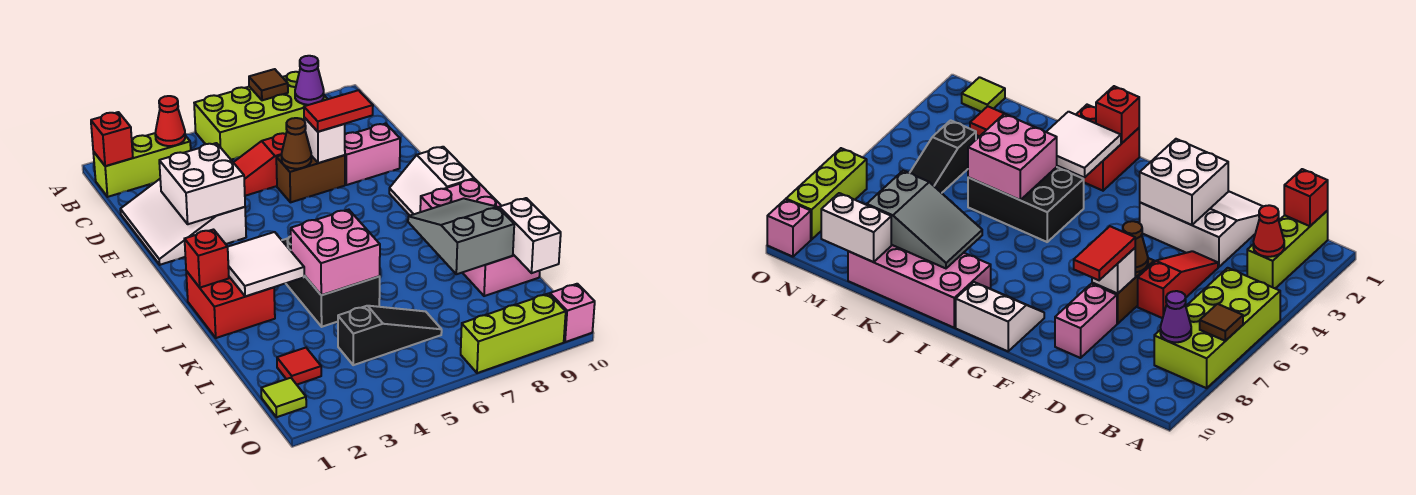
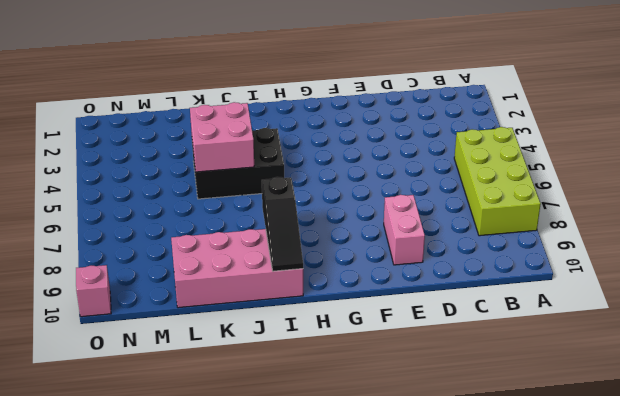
black 1x3 slope [262,177,303,271] -> black 1x3 slope moved to [338,306,442,365]
none -> lime 1x3 brick [93,133,191,197]
none -> white 3x3 slope [120,179,246,265]
none -> red 1x3 slope [233,133,286,196]

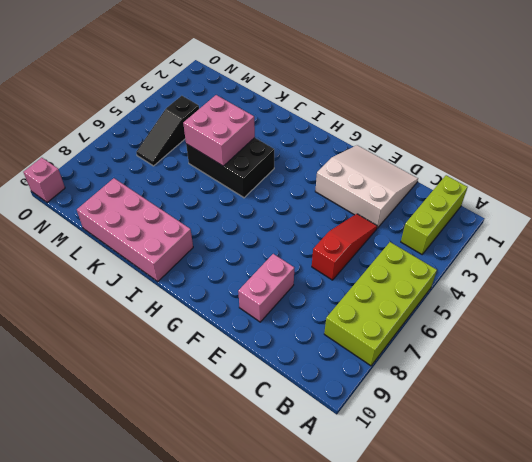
none -> brown 1x2 brick [276,155,345,202]
none -> white 2x2 slope [389,147,474,215]
none -> red 2x2 brick [186,271,275,338]

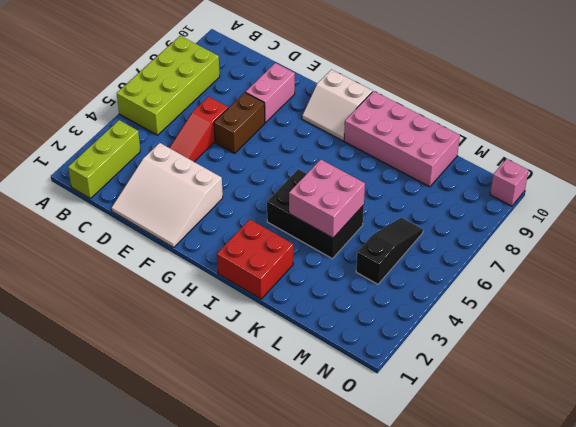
none -> red 1x1 tile [277,348,321,385]
none -> lime 1x1 tile [261,378,306,417]
none -> lime 1x3 brick [461,294,566,373]

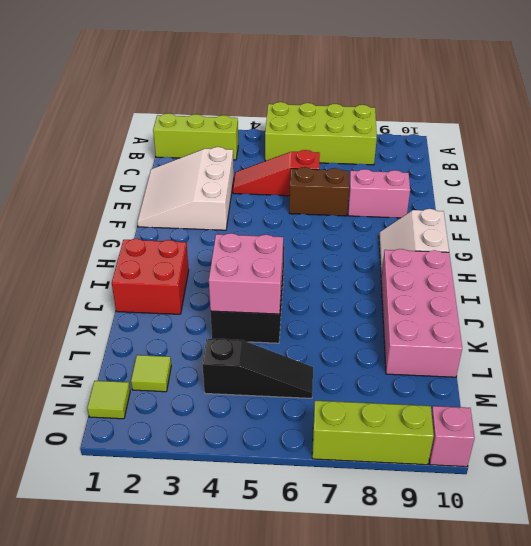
lime 1x1 tile [131,355,171,392] -> red 1x1 tile [277,348,321,385]
none -> brown 1x1 tile [249,69,288,100]
none -> red 1x1 brick [91,112,133,166]
none -> red 1x1 cone [155,96,185,146]

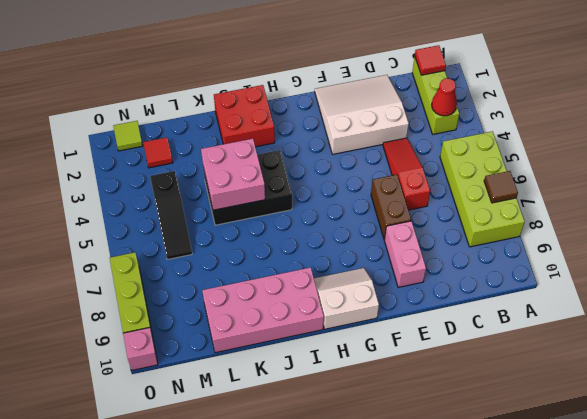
red 1x1 tile [415,45,446,75] -> red 1x1 brick [91,112,133,166]
none -> purple 1x1 cone [295,56,324,105]
none -> white 2x2 brick [159,143,245,224]
none -> brown 1x1 cone [282,118,311,169]

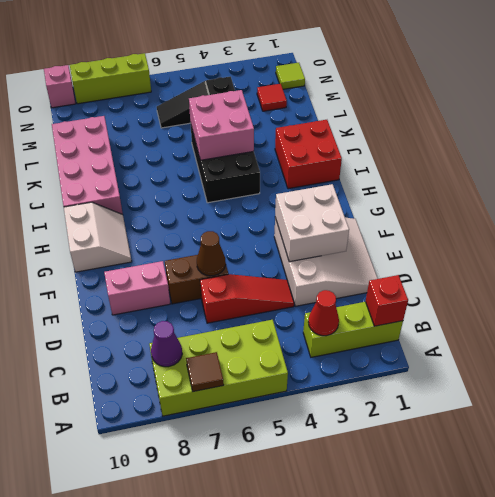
none -> white 1x1 brick [304,117,345,163]
none -> red 1x1 brick [185,230,229,288]
none -> white 2x2 tile [228,232,304,297]

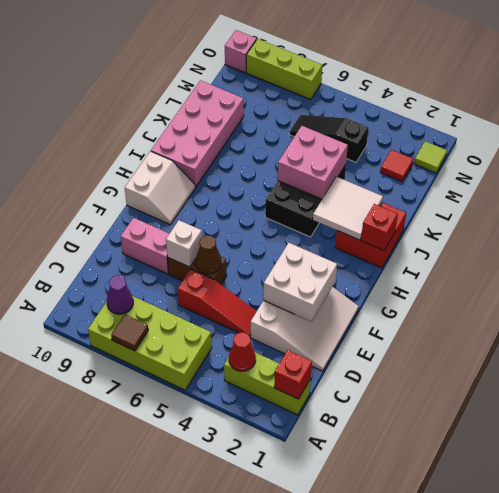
none -> grey 2x3 slope [408,198,514,274]
none -> white 1x2 brick [499,198,561,273]
none -> red 1x2 tile [304,90,373,132]

